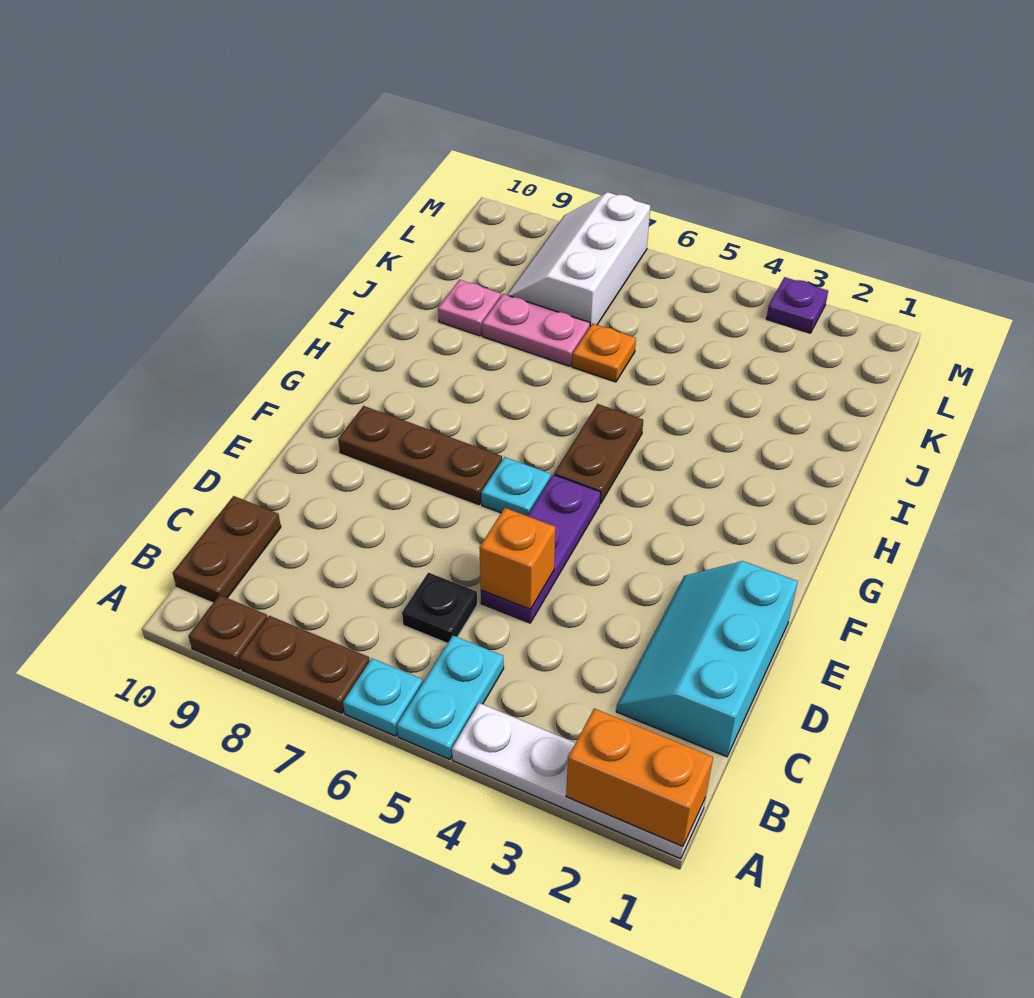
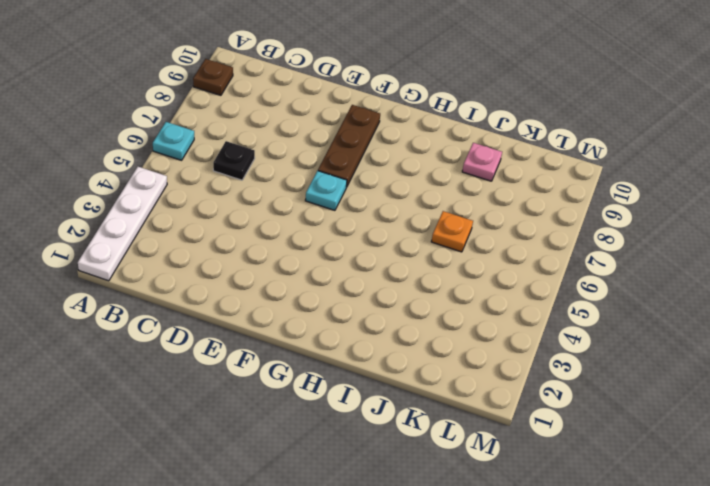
none -> cyan 1x2 plate [397,636,504,760]
none -> brown 1x2 plate [239,616,370,713]
none -> brown 1x2 plate [173,496,281,602]

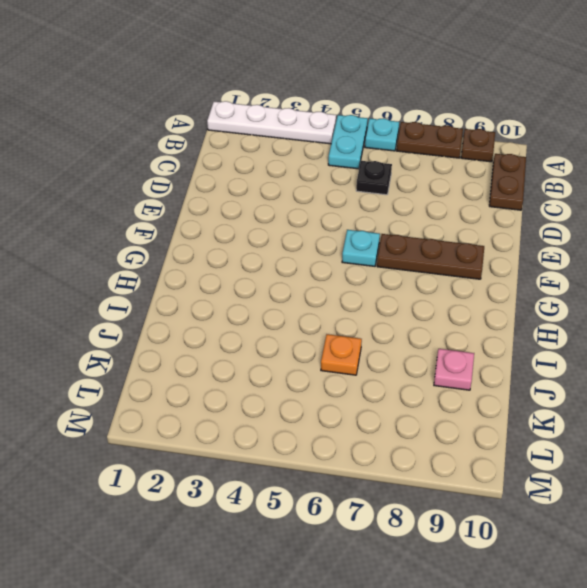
none -> cyan 2x3 slope [616,561,798,757]
none -> purple 1x3 plate [481,475,601,623]
none -> brown 1x2 plate [554,404,643,504]

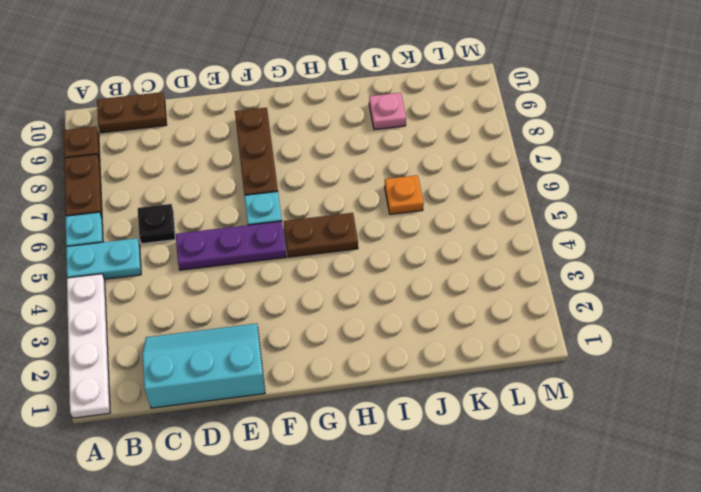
none -> pink 1x2 plate [482,294,590,366]
none -> white 2x3 slope [507,192,650,326]
none -> purple 1x1 plate [766,277,828,333]

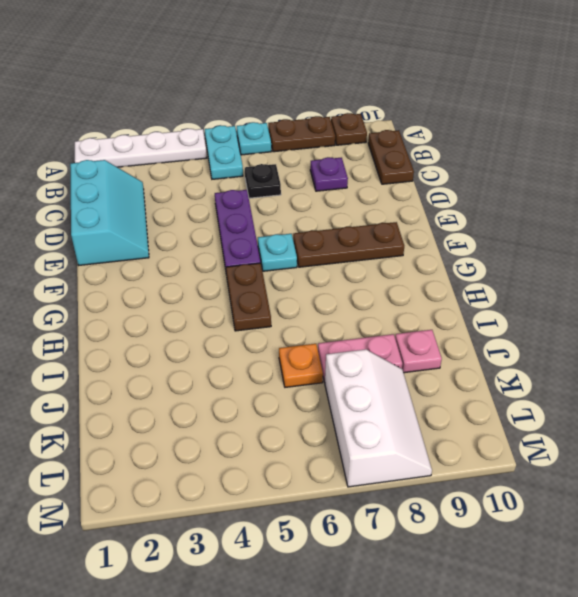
purple 1x1 plate [310,157,348,191] -> purple 1x1 plate moved to [766,277,828,333]
none -> orange 1x2 brick [566,709,713,847]
none -> orange 1x1 brick [479,508,555,609]

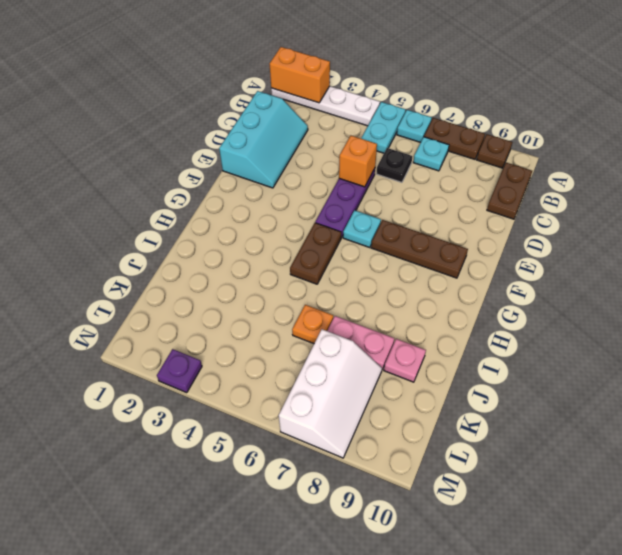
cyan 1x1 plate [413,137,449,171] -> none

